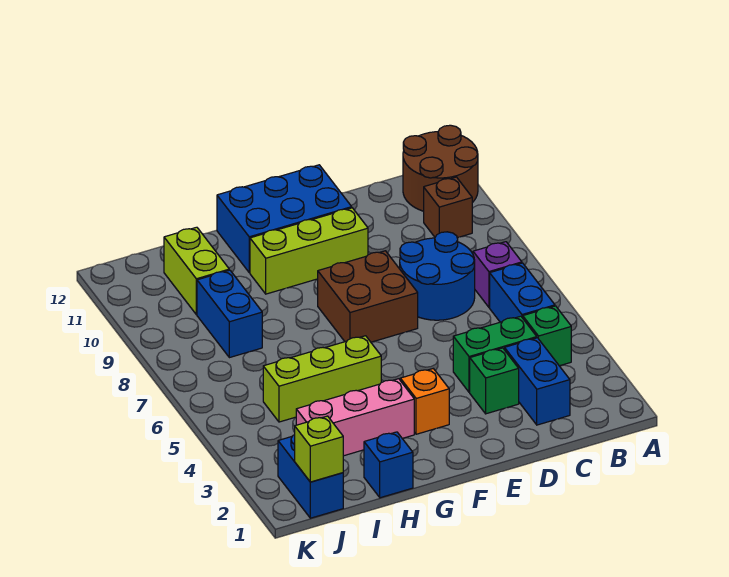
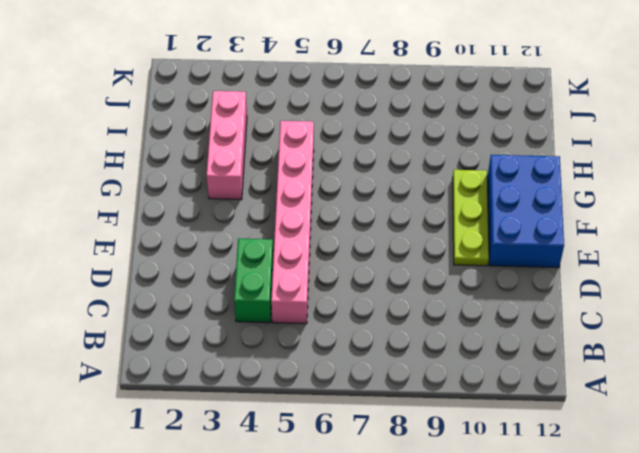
pink 1x6 brick [271,121,314,324] -> lime 1x3 brick [263,336,381,422]
lime 1x3 plate [453,170,489,266] -> lime 1x3 brick [250,208,368,294]
none -> brown 2x2 round brick [403,125,478,211]
none -> green 1x1 brick [523,306,571,366]
none -> blue 1x2 brick [490,263,555,322]

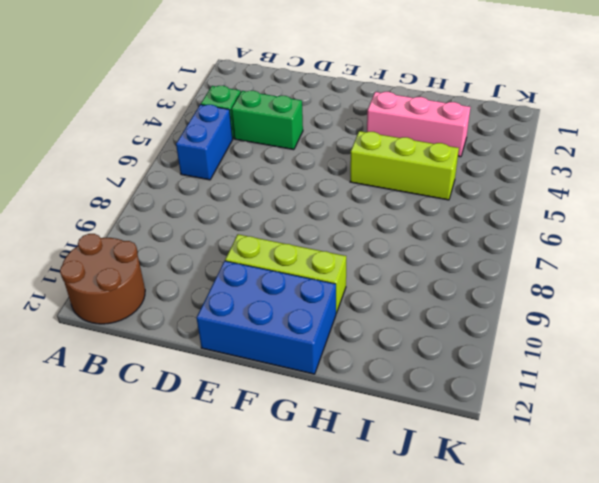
none -> purple 1x1 brick [473,242,522,307]
none -> brown 1x1 brick [424,177,472,238]
none -> blue 1x2 brick [505,338,570,425]

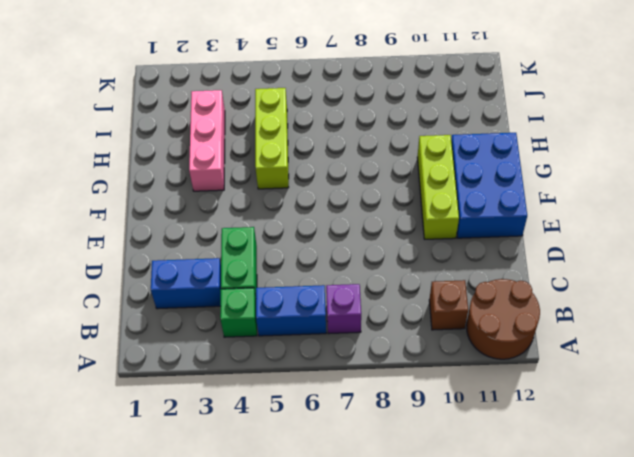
none -> blue 2x2 round brick [400,232,475,320]
none -> green 1x1 brick [470,348,519,414]
none -> brown 2x2 brick [318,251,418,342]

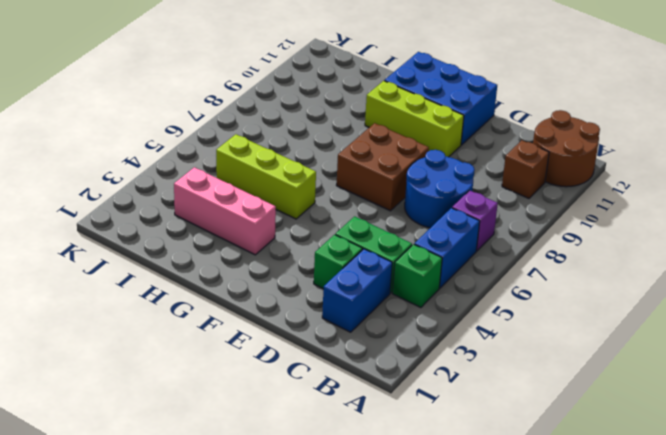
none -> orange 1x1 brick [400,369,449,434]
none -> blue 1x1 brick [364,432,413,498]
none -> blue 1x2 brick [197,270,262,358]

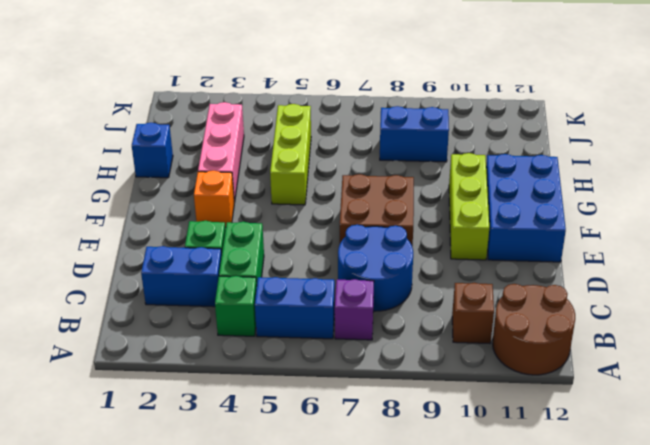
none -> lime 1x2 brick [164,227,229,315]
none -> blue 1x2 brick [278,435,343,518]
none -> lime 1x1 brick [295,416,343,482]

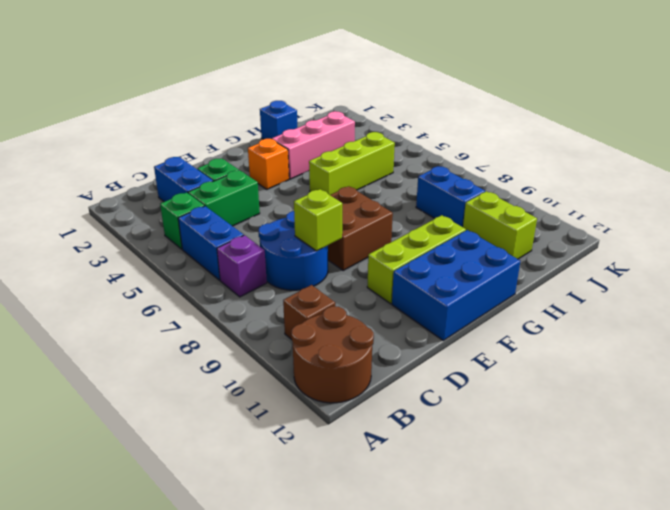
lime 1x1 brick [294,189,342,251] -> lime 1x1 brick moved to [295,416,343,482]
none -> blue 1x2 brick [278,435,343,518]

